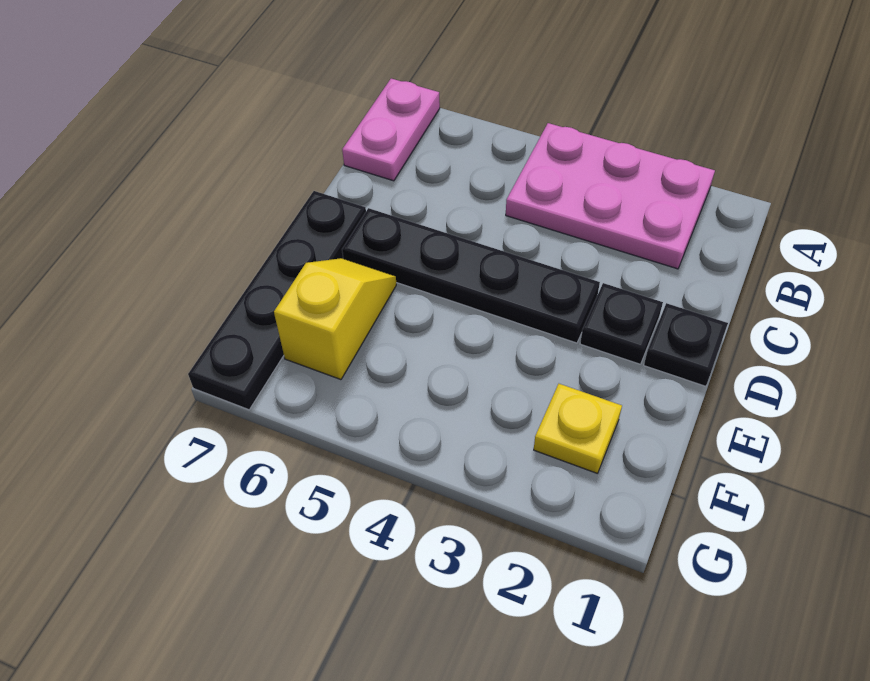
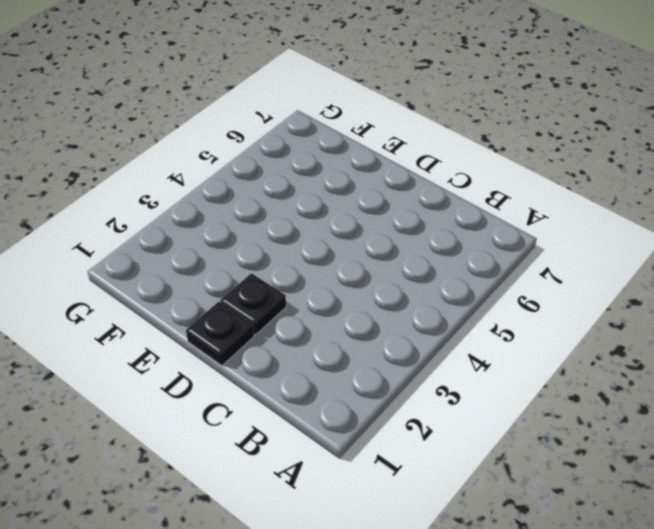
none -> pink 2x3 plate [506,123,715,269]
none -> pink 1x2 plate [342,79,440,181]

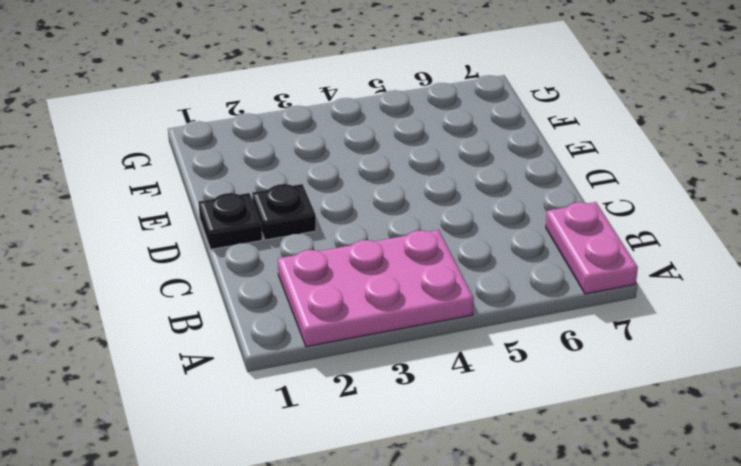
none -> black 1x4 plate [342,208,600,343]
none -> black 1x4 plate [188,191,366,410]

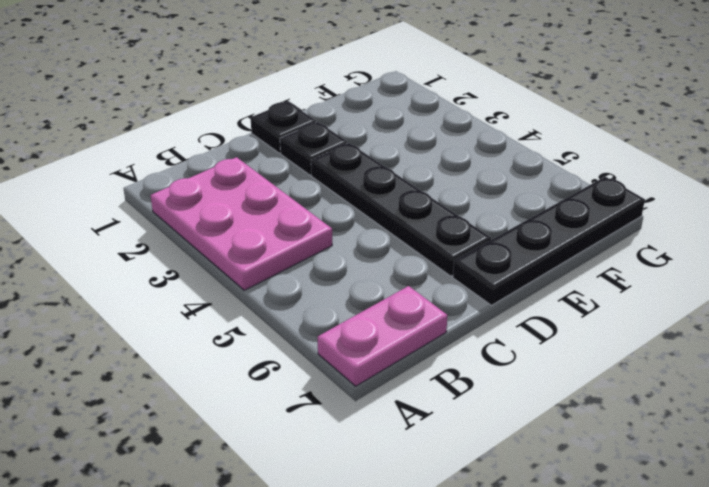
none -> yellow 1x2 slope [274,258,396,380]
none -> yellow 1x1 plate [534,384,622,473]

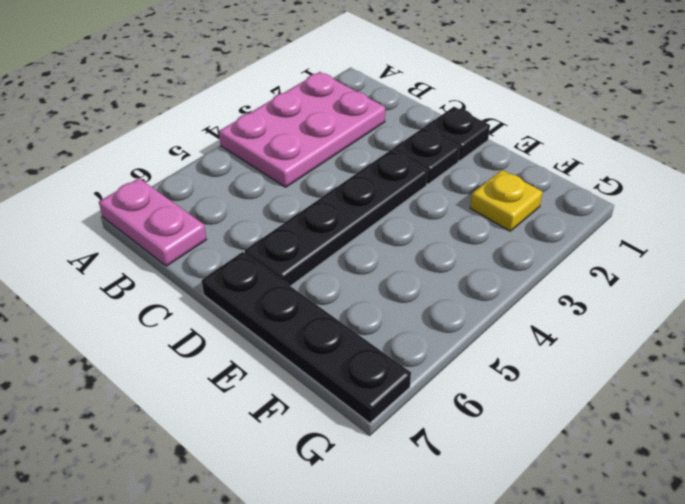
none -> yellow 1x2 slope [274,258,396,380]

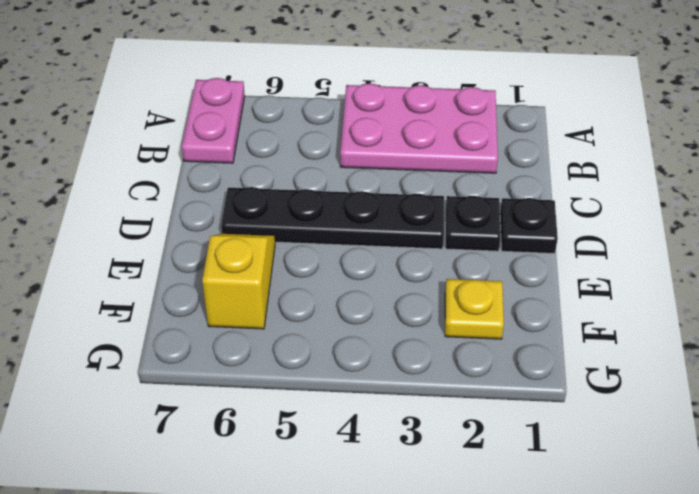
none -> black 1x4 plate [188,191,366,410]

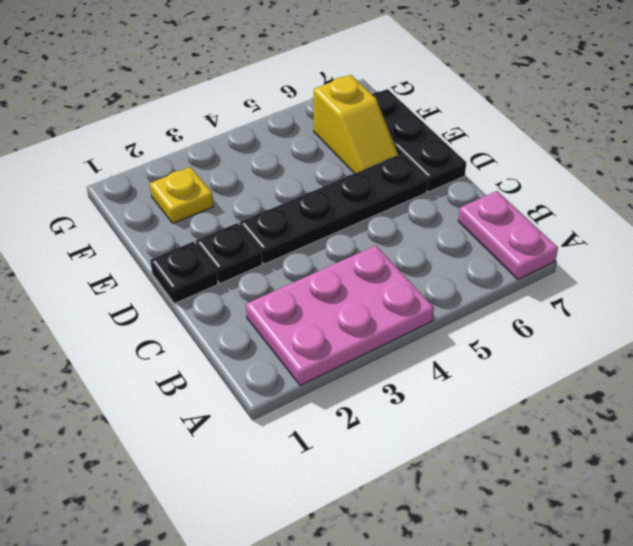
black 1x3 plate [372,89,466,192] -> black 1x4 plate [188,191,366,410]

